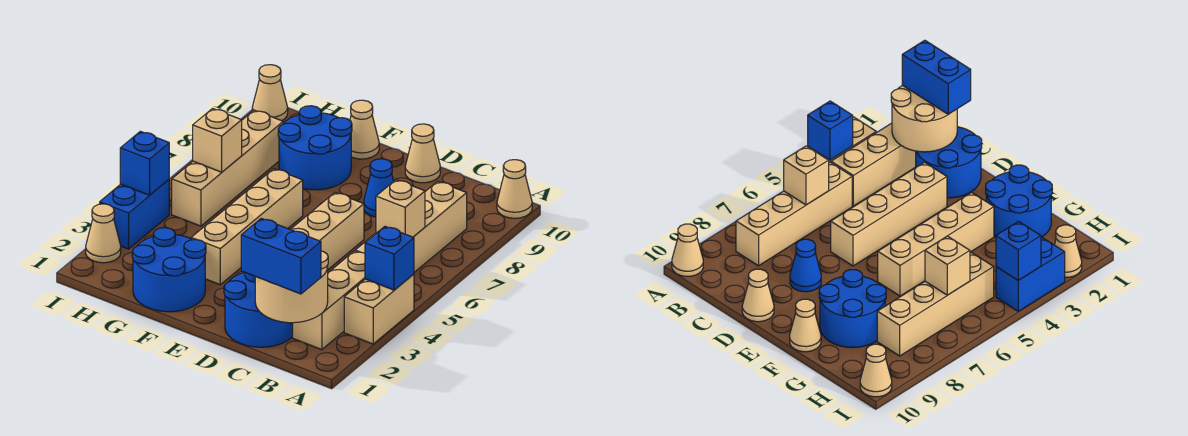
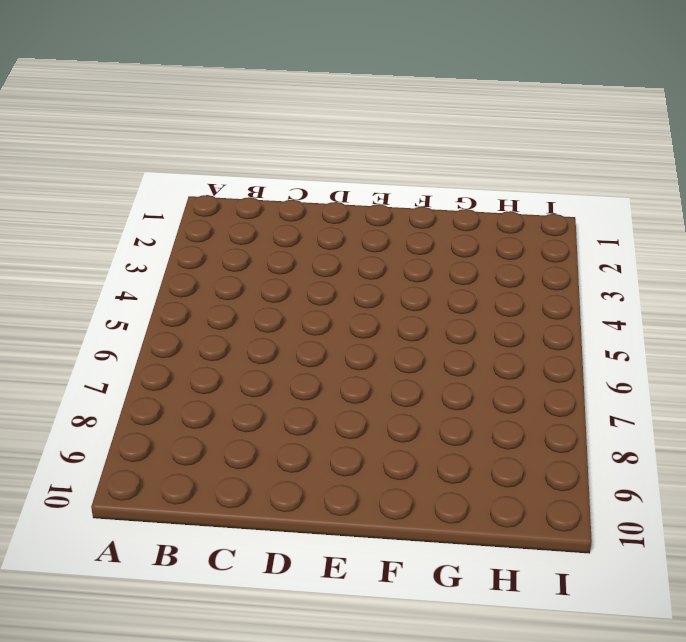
none -> tan 1x2 brick [344,274,414,344]
none -> tan 1x1 cone [497,160,532,218]
none -> tan 1x3 brick [293,251,365,350]

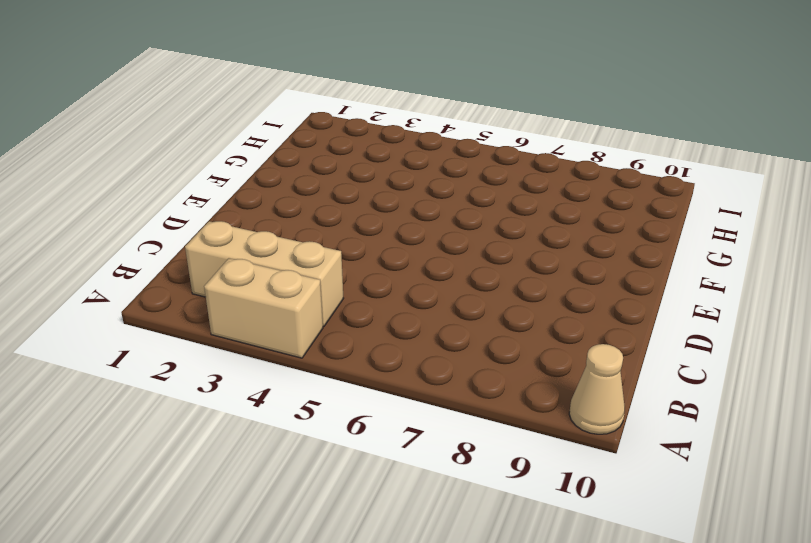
none -> tan 1x4 brick [355,181,467,272]
none -> blue 2x2 round brick [224,272,293,347]
none -> tan 1x4 brick [290,193,364,269]

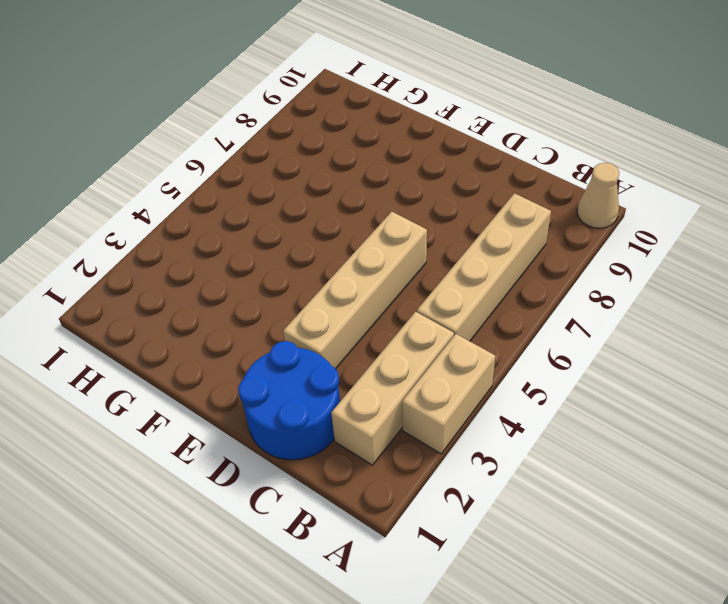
none -> blue 1x1 cone [364,159,394,217]
none -> tan 1x1 cone [405,124,440,183]
none -> blue 2x2 round brick [132,228,206,312]

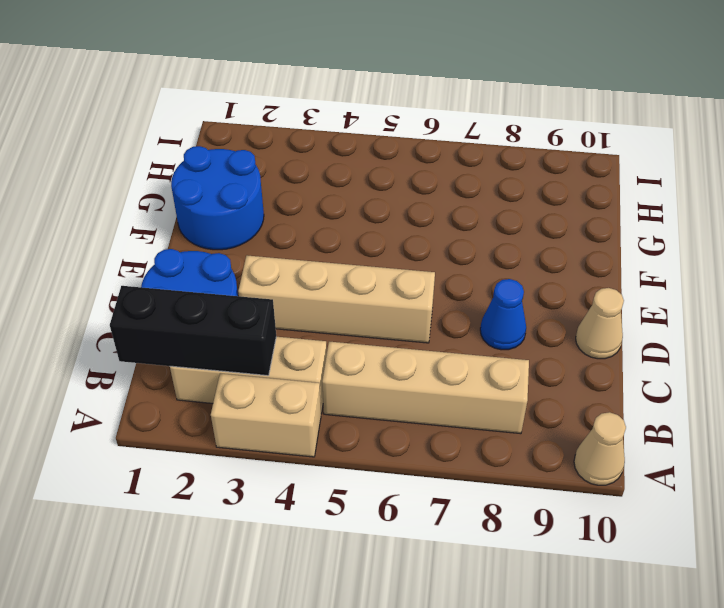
black 1x3 brick [110,286,276,376] -> tan 2x2 round brick [255,251,328,323]
none -> tan 1x4 brick [191,169,303,285]
none -> blue 2x2 round brick [278,106,352,190]
none -> tan 1x1 cone [350,100,379,159]

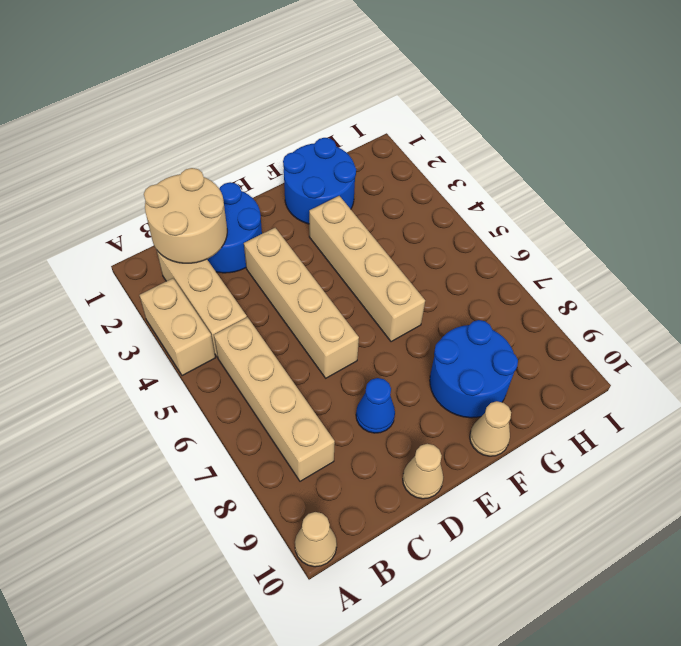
none -> tan 1x4 brick [172,110,283,226]
none -> tan 1x1 cone [86,204,121,263]
none -> blue 1x2 brick [100,179,169,249]

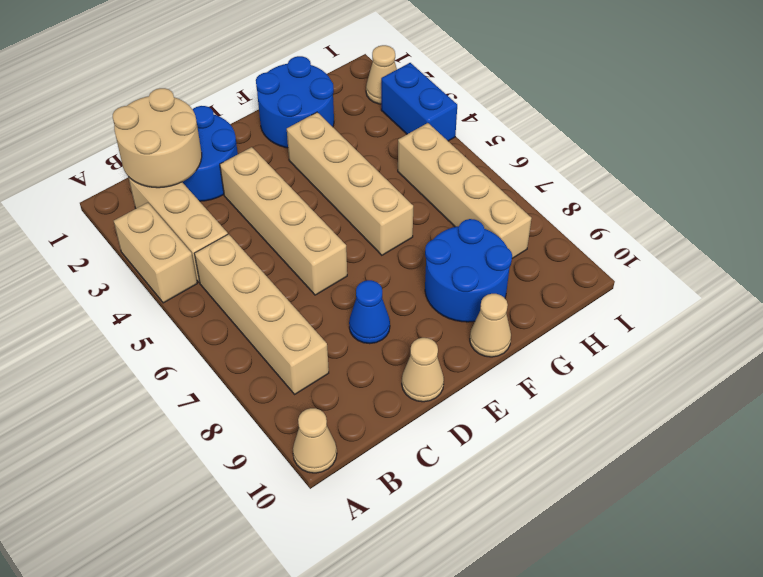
none -> tan 1x1 cone [252,65,288,121]
none -> blue 1x1 brick [365,227,414,290]
none -> tan 1x1 brick [376,180,425,237]

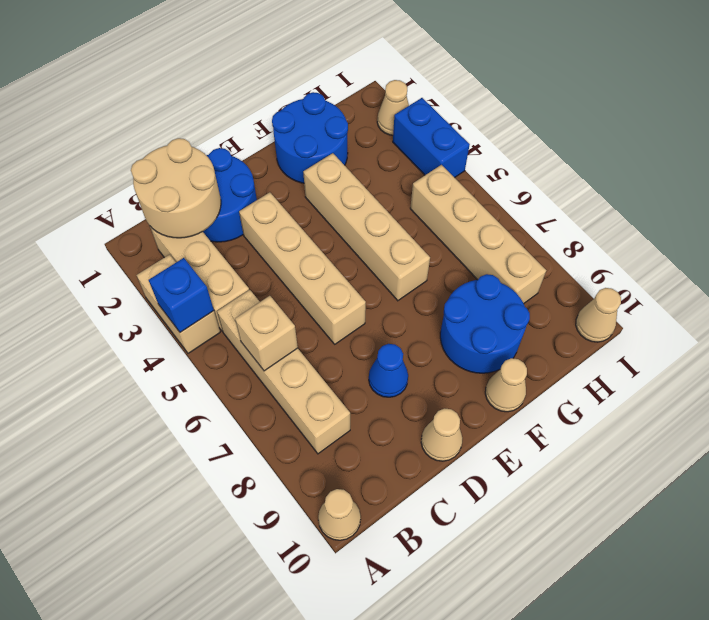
none -> tan 1x1 brick [193,109,242,172]
none -> blue 1x1 brick [120,131,169,195]
none -> blue 1x2 brick [241,218,321,294]

